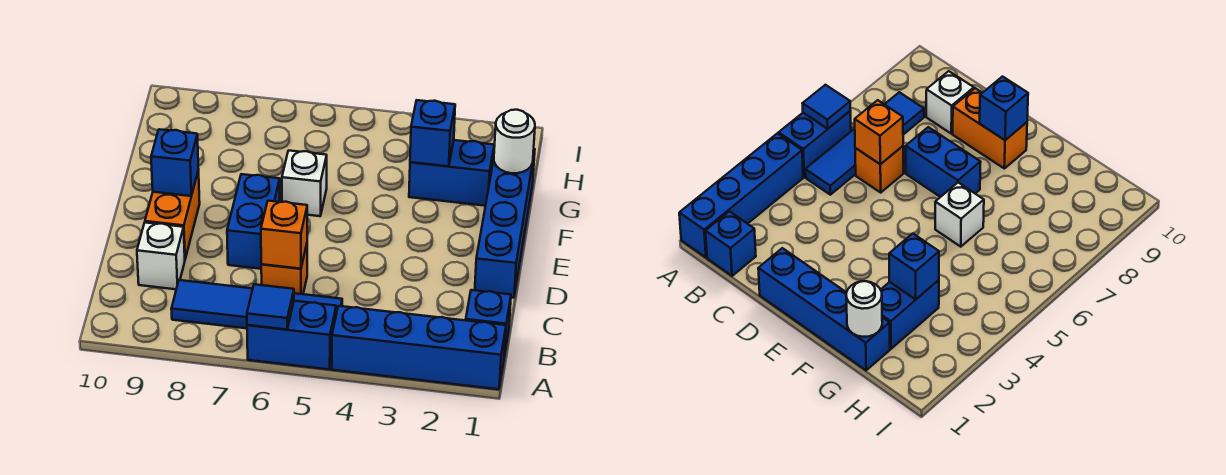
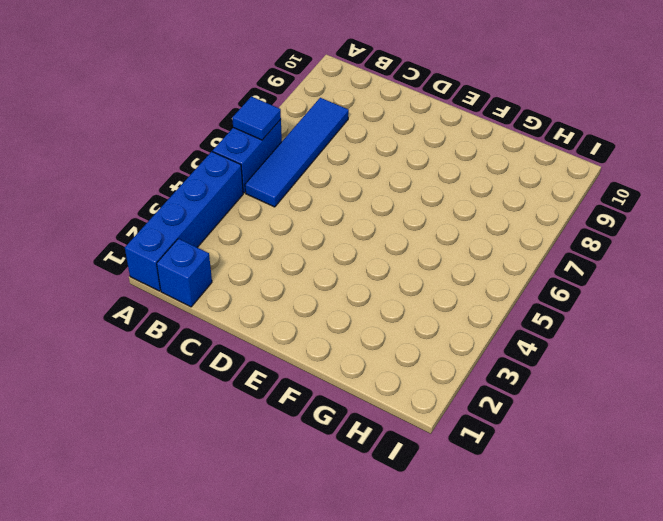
none -> orange 1x1 brick [261,245,307,294]
none -> white 1x1 brick [137,223,185,289]
none -> blue 1x4 brick [475,149,535,298]

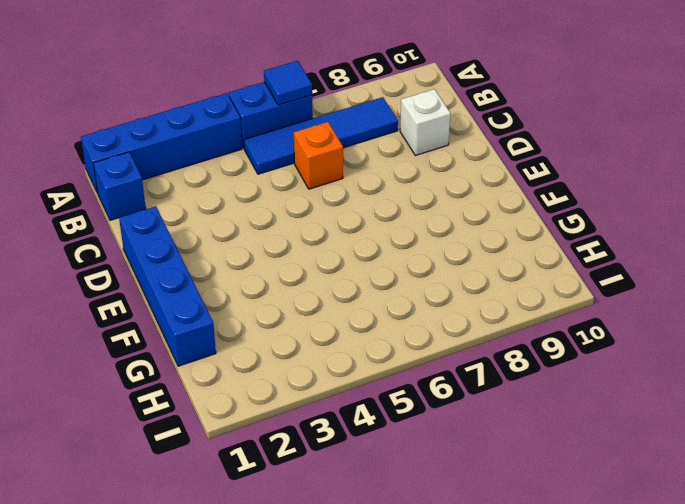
none -> blue 1x2 brick [227,174,280,269]
none -> orange 1x2 brick [145,170,200,259]
none -> white 1x1 brick [282,150,327,216]

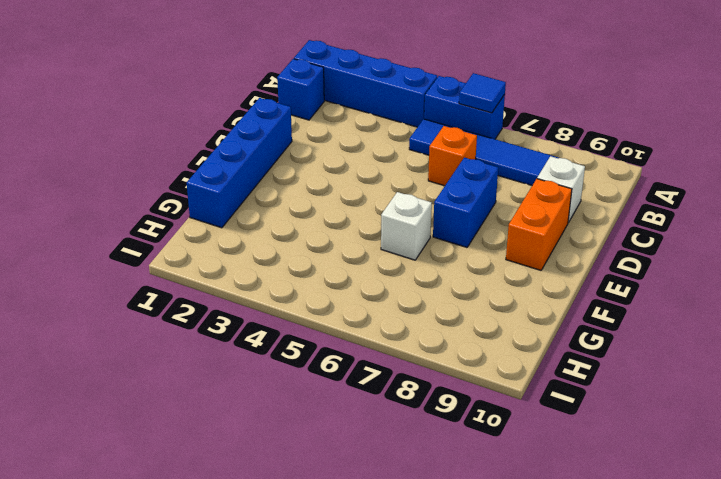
none -> blue 1x2 brick [409,140,494,206]
none -> orange 1x1 brick [261,201,307,269]
none -> blue 1x1 brick [151,129,198,196]

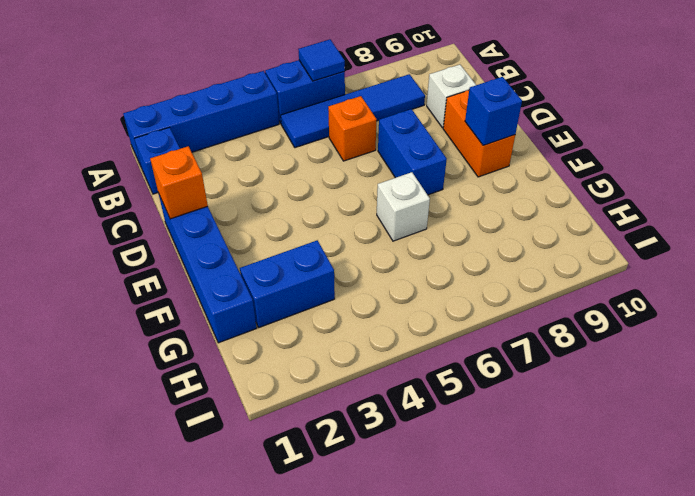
orange 1x1 brick [150,146,208,219] -> orange 1x1 brick moved to [261,201,307,269]
none -> white 1x1 round brick [494,110,535,173]
none -> blue 1x1 brick [410,100,455,166]

